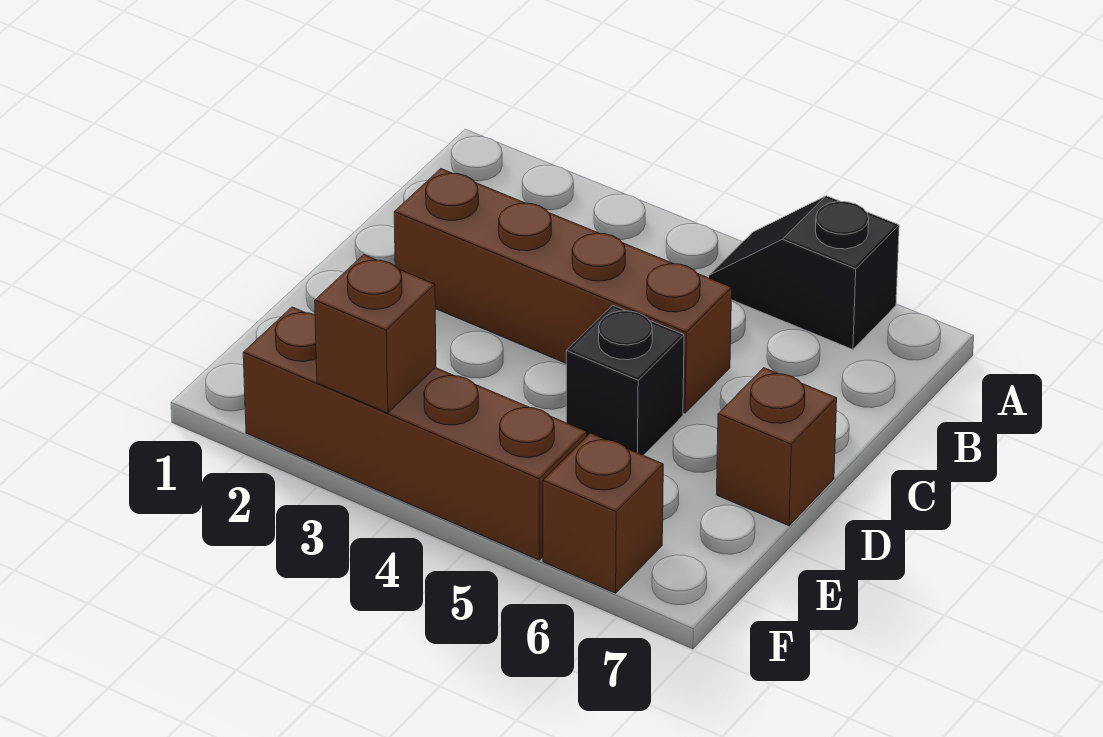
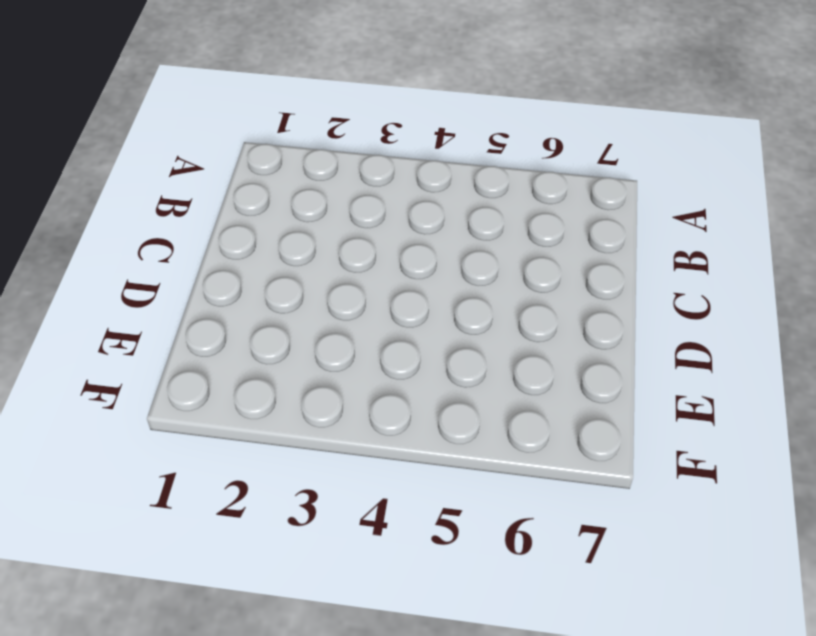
none -> black 1x2 slope [709,196,899,350]
none -> brown 1x4 brick [394,169,732,413]

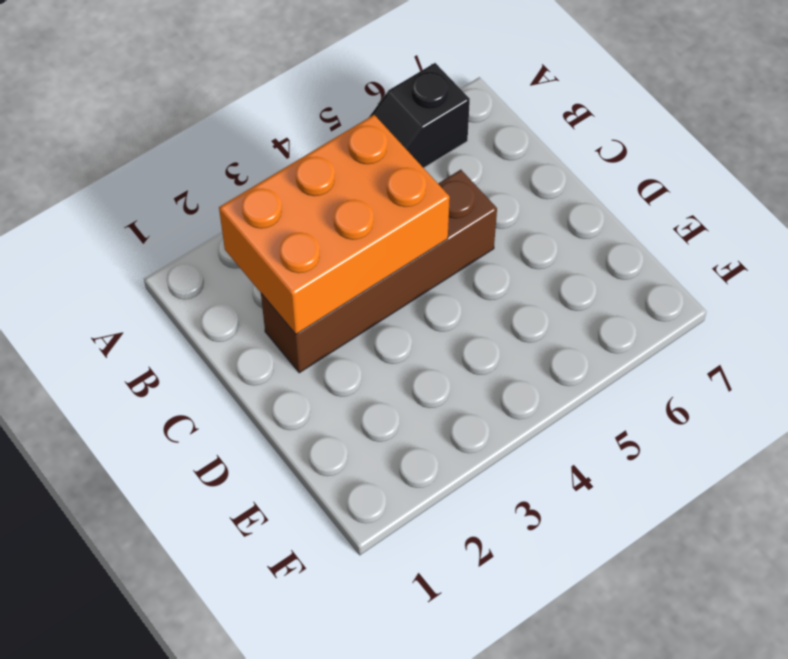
orange 2x3 brick [219,115,450,334] -> none
none -> black 1x1 brick [566,305,684,455]
none -> brown 1x1 brick [717,368,837,526]

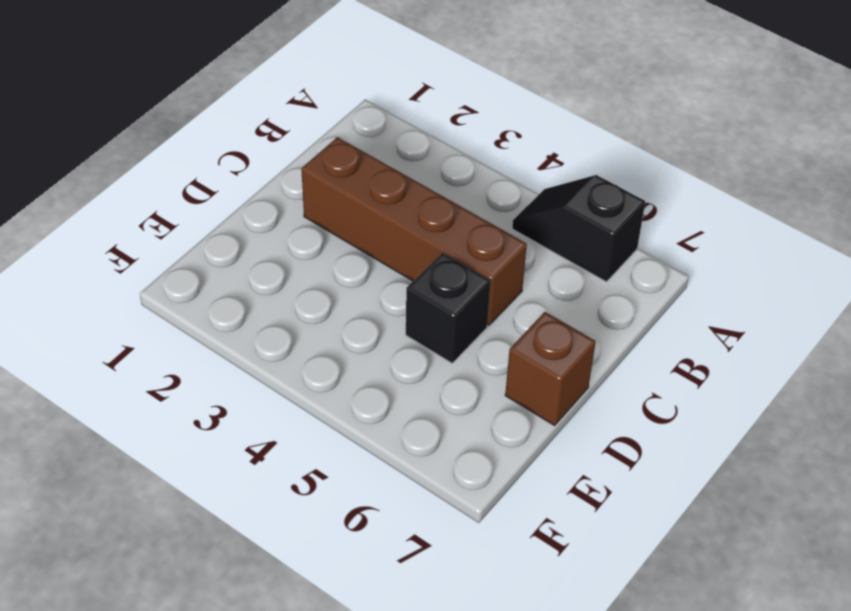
none -> brown 1x4 brick [243,307,587,560]
none -> brown 1x1 brick [543,433,663,593]

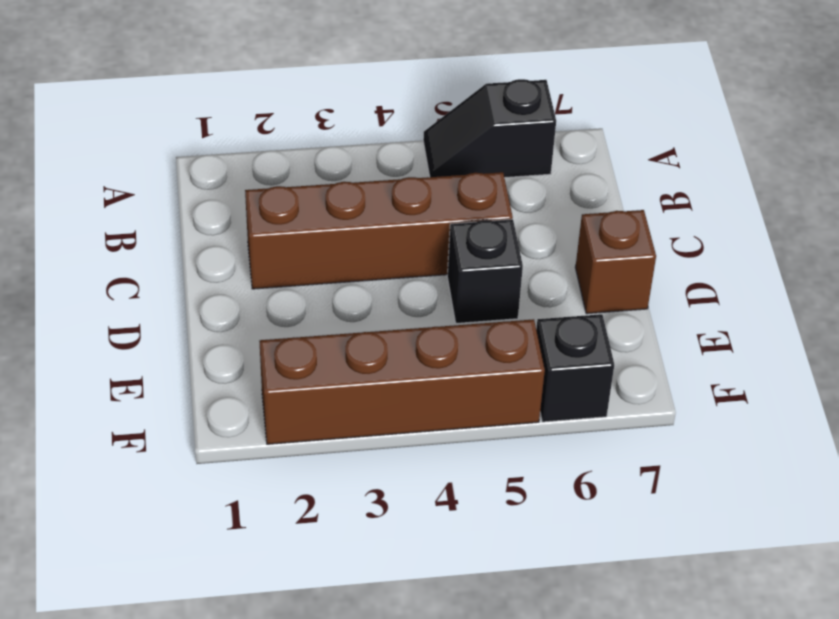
black 1x1 brick [536,314,614,422] -> brown 1x1 brick [543,433,663,593]
none -> brown 1x1 brick [315,255,436,413]

